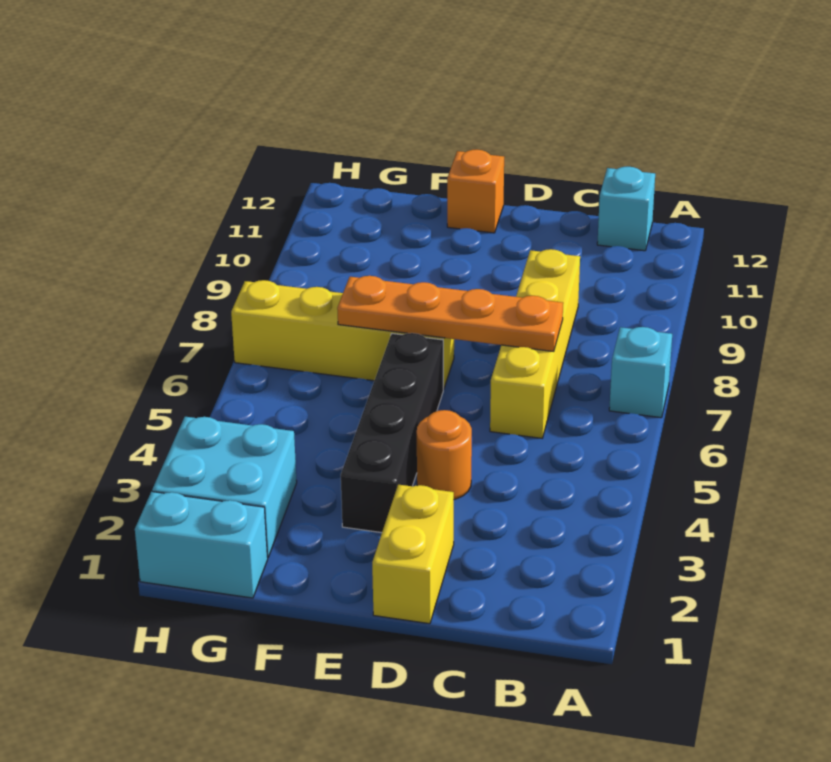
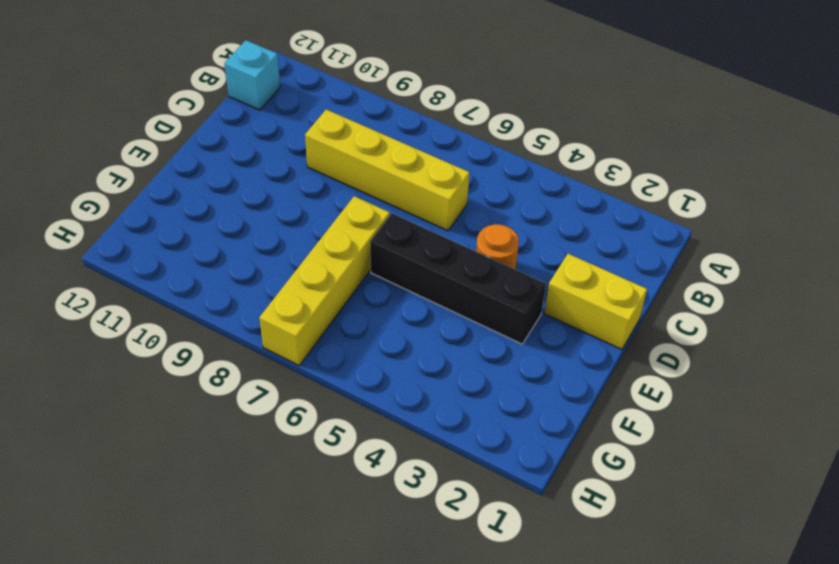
none -> cyan 1x1 brick [609,327,672,418]
none -> orange 1x1 brick [447,149,504,233]

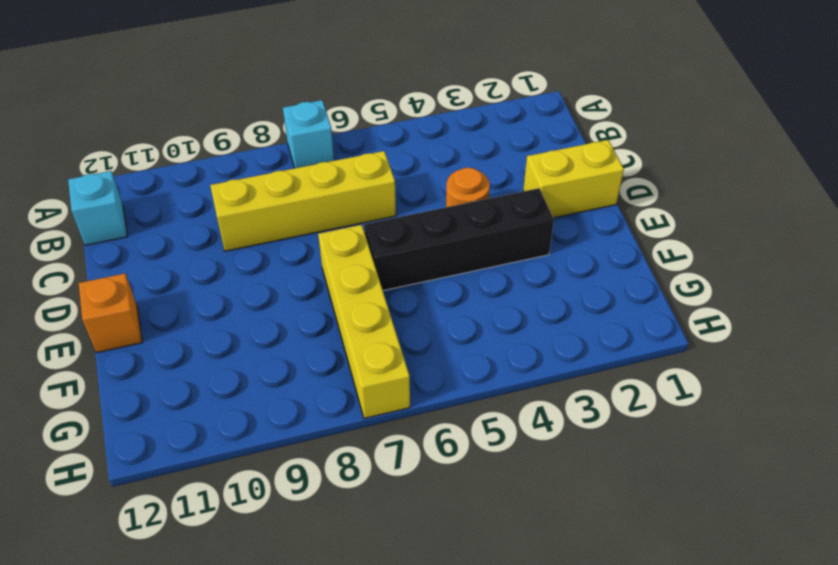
none -> cyan 1x2 brick [135,492,268,598]
none -> cyan 2x2 brick [152,417,297,557]

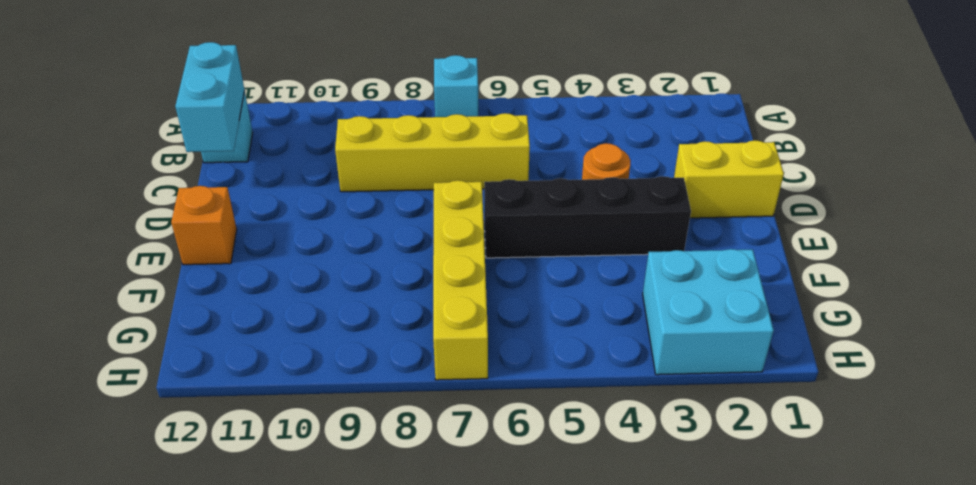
cyan 1x2 brick [175,42,245,152] -> cyan 1x2 brick moved to [135,492,268,598]
none -> orange 1x4 plate [337,276,563,351]

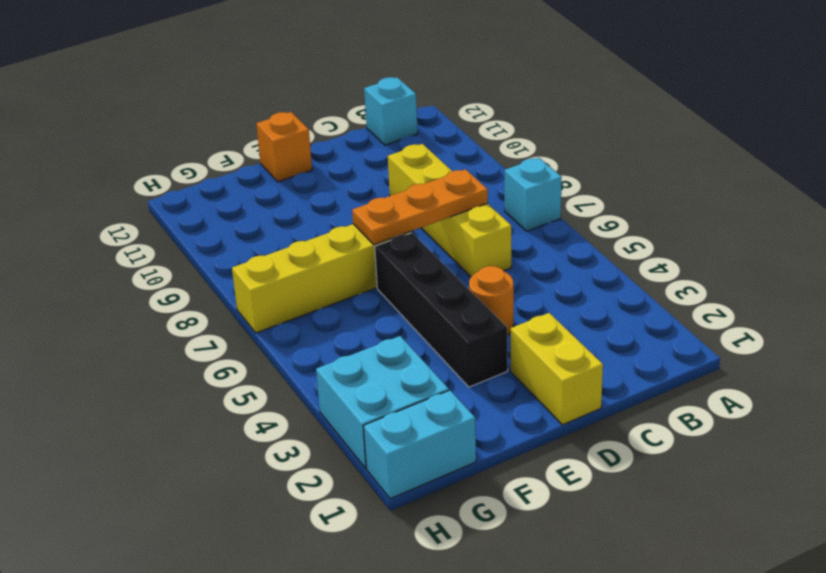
orange 1x3 plate [352,169,488,245] -> orange 1x4 plate [337,276,563,351]

